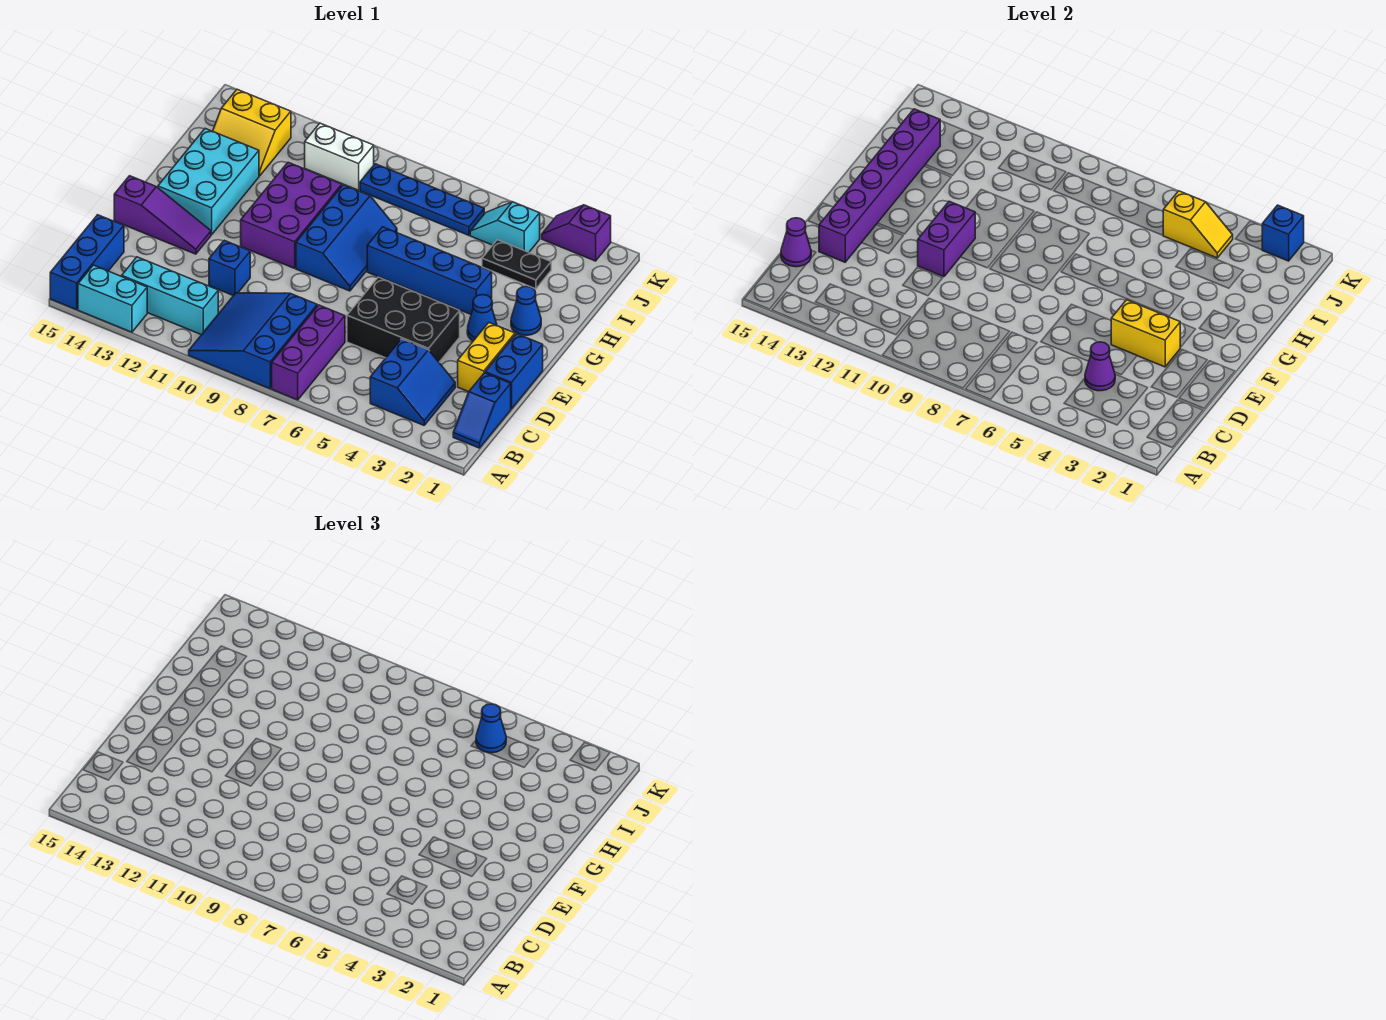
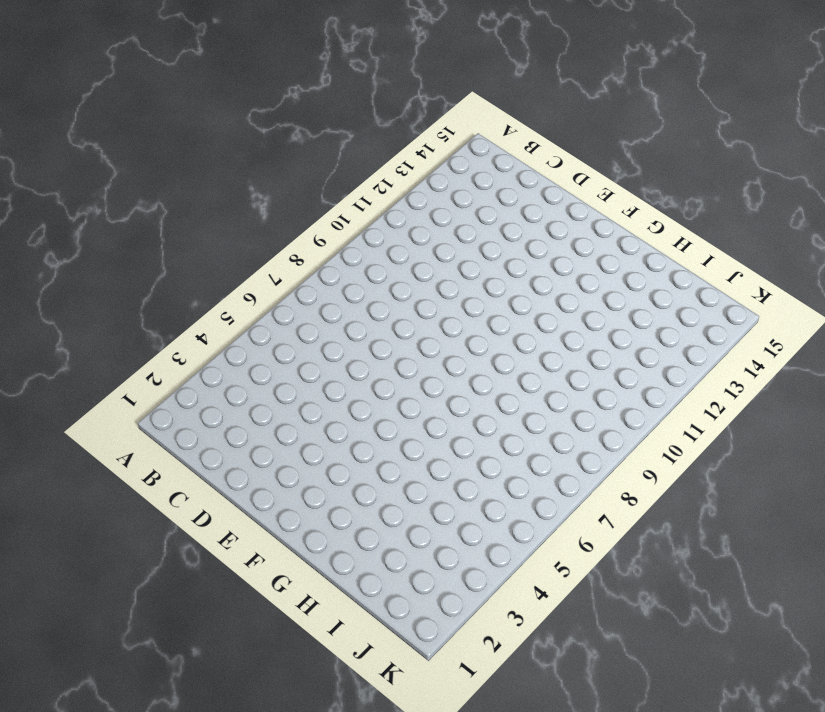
none -> purple 1x3 brick [272,305,345,400]
none -> blue 3x3 slope [189,293,317,389]
none -> cyan 1x2 brick [78,265,147,332]
none -> blue 1x3 brick [50,215,124,310]

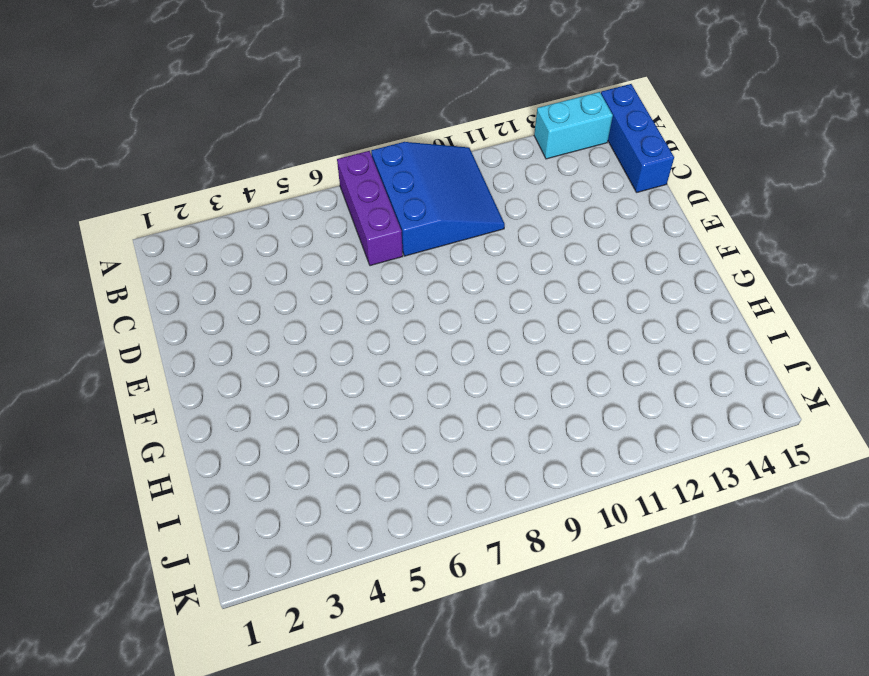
none -> blue 1x2 slope [453,373,511,448]
none -> blue 2x2 slope [370,339,455,425]
none -> cyan 1x3 brick [122,257,218,335]
none -> blue 1x2 brick [485,334,543,409]

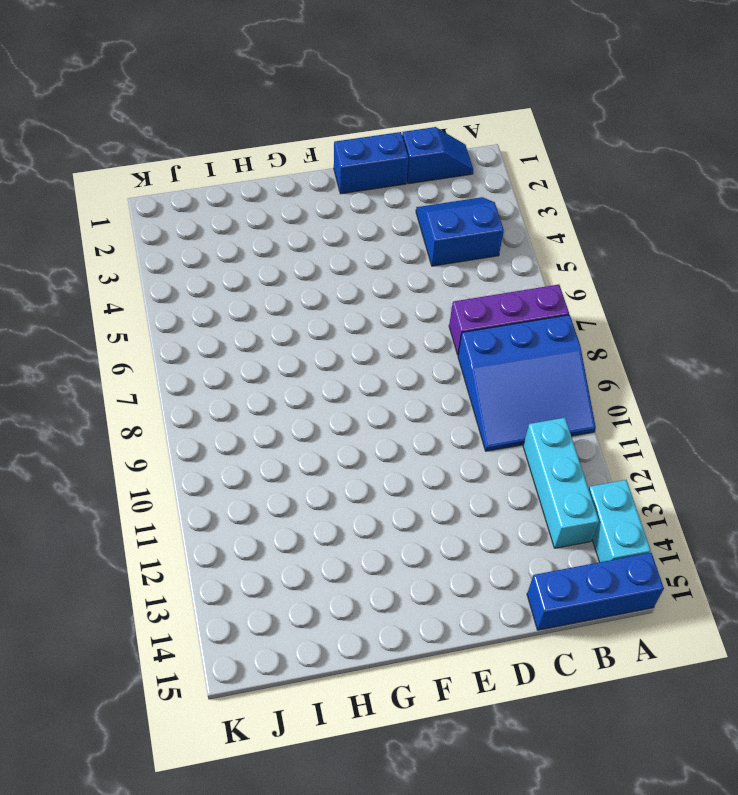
none -> yellow 1x2 brick [458,323,515,392]
none -> black 2x3 brick [347,277,460,362]
none -> blue 1x1 brick [209,240,250,296]
none -> purple 1x3 slope [114,176,211,254]

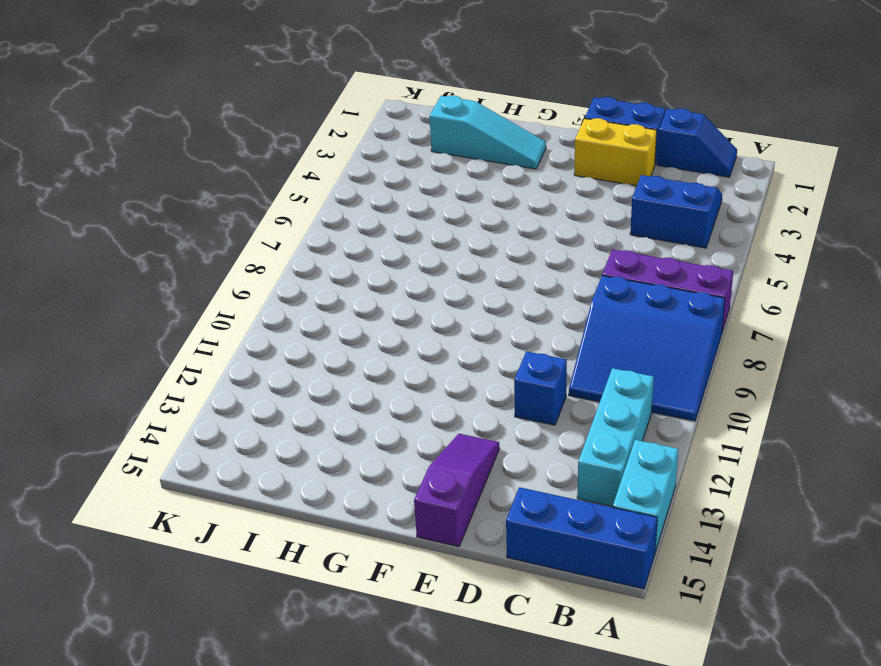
cyan 1x3 slope [430,96,546,169] -> blue 1x1 cone [511,286,541,335]
none -> black 2x3 brick [347,277,460,362]
none -> blue 1x1 cone [467,295,497,341]
none -> blue 2x3 slope [296,185,397,291]
none -> purple 2x3 brick [241,162,342,268]

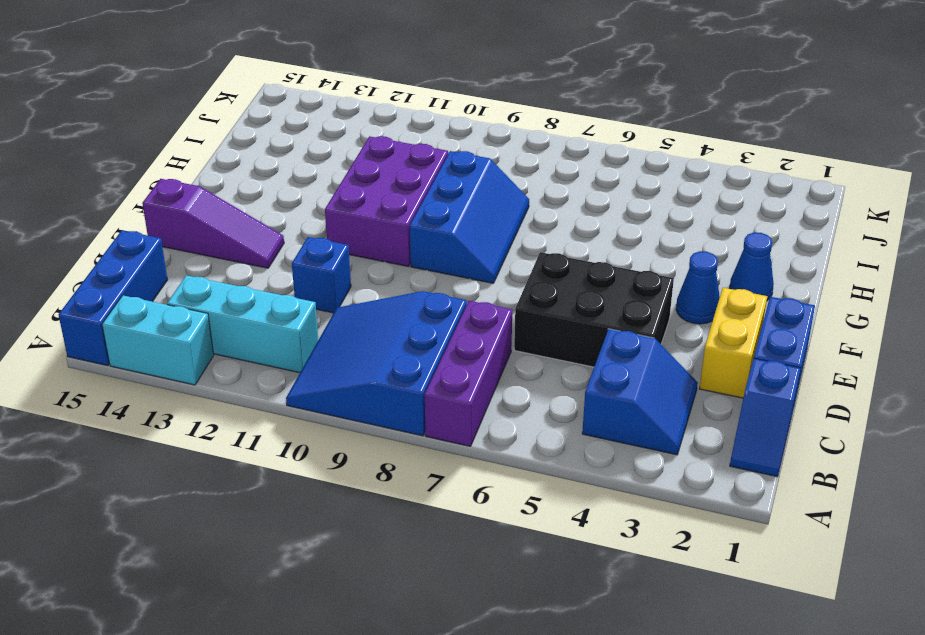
none -> cyan 2x3 brick [158,129,259,235]
none -> blue 1x4 brick [367,227,492,314]
none -> black 1x2 plate [482,240,551,289]
none -> yellow 2x2 slope [213,89,291,176]

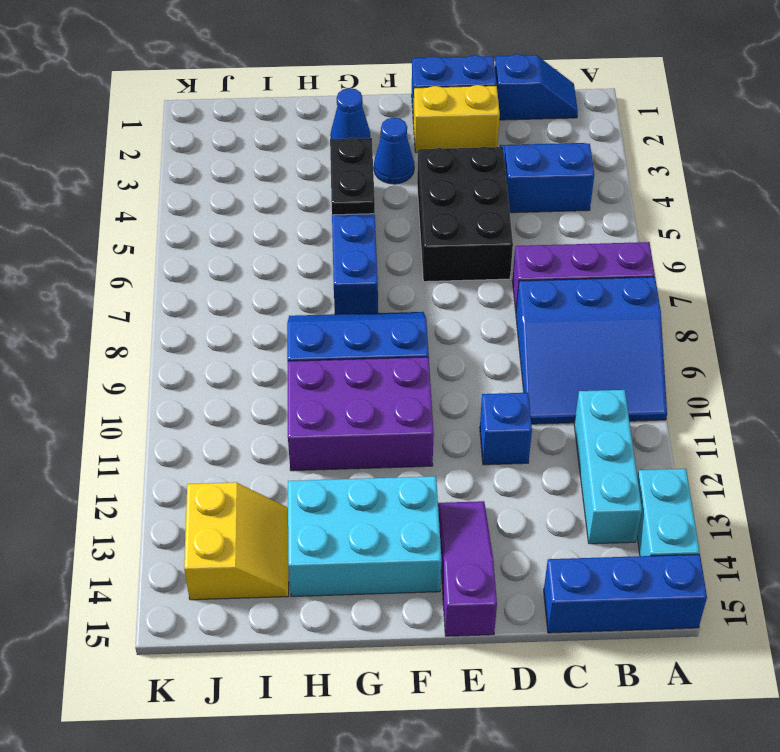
black 1x2 plate [330,138,375,215] -> black 1x2 plate moved to [482,240,551,289]
none -> cyan 1x2 slope [470,202,540,252]
none -> blue 1x4 plate [360,164,484,235]
none -> white 1x2 brick [305,123,374,190]
none -> purple 1x2 slope [542,205,611,261]

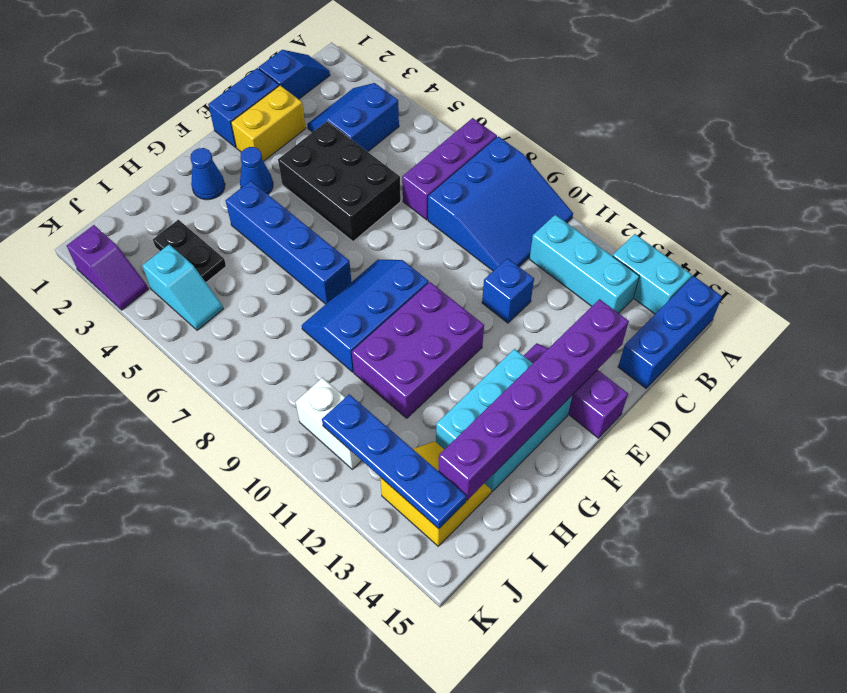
blue 1x4 plate [322,394,466,529] -> blue 1x4 plate moved to [360,164,484,235]
none -> purple 1x1 cone [1085,342,1115,391]
none -> purple 1x1 cone [781,218,811,267]
none -> yellow 1x2 brick [1111,300,1180,367]
none -> purple 1x2 brick [918,201,975,277]

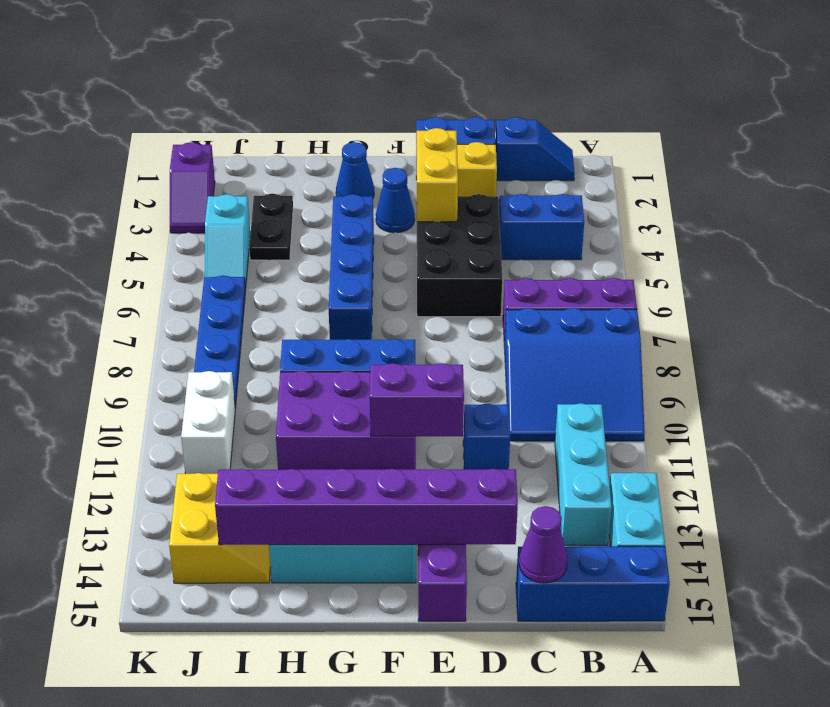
none -> purple 1x1 cone [1085,342,1115,391]
none -> yellow 1x2 slope [1163,191,1233,258]
none -> blue 1x1 brick [1262,205,1304,261]
none -> blue 1x1 cone [476,704,506,753]

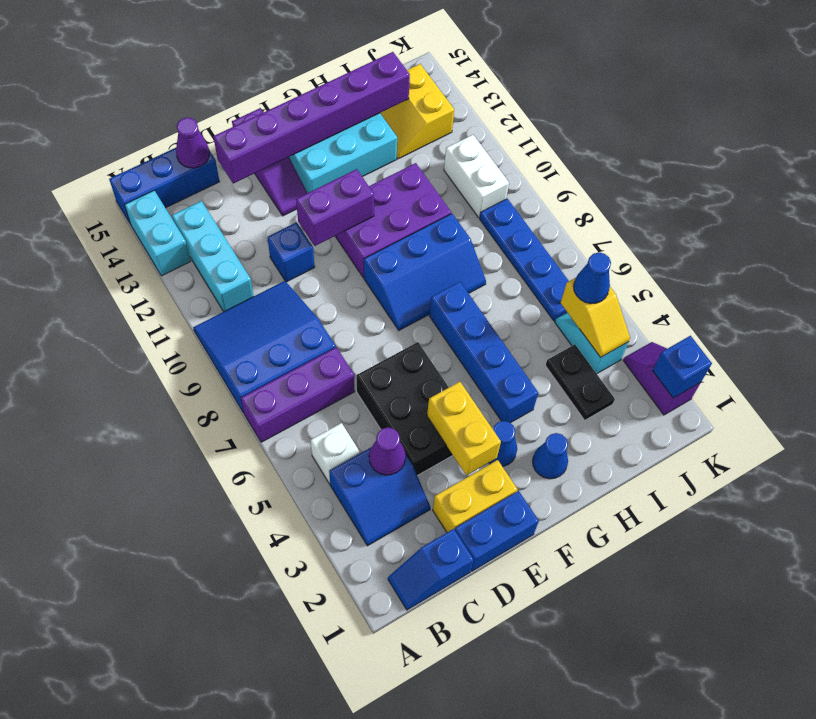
white 1x1 brick [310,423,360,484] -> none

